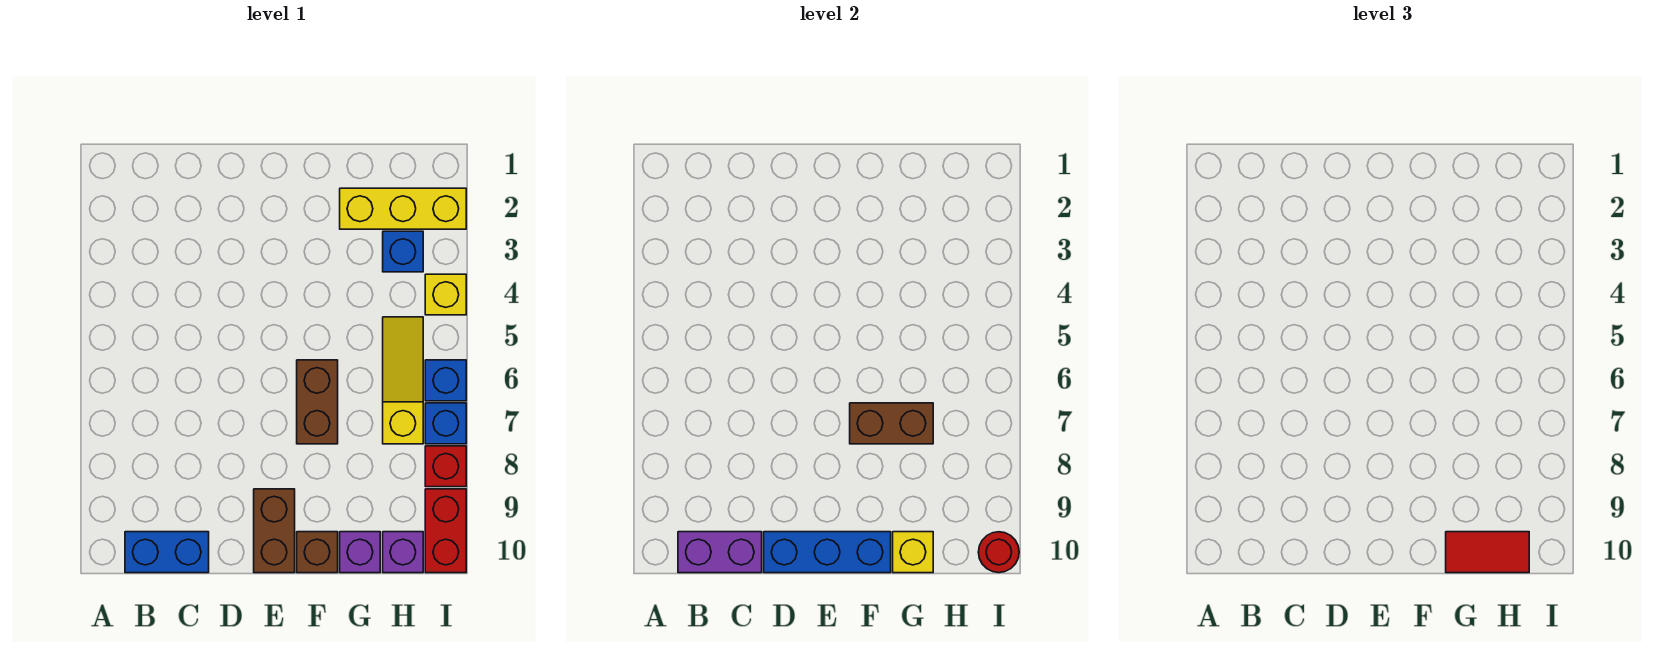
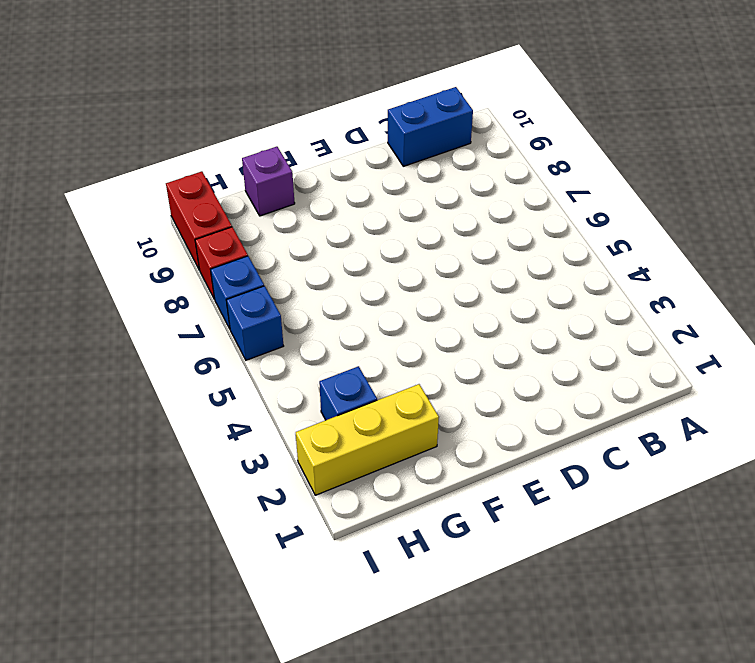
none -> brown 1x2 brick [254,489,295,573]
none -> brown 1x2 brick [297,360,338,444]
none -> brown 1x1 brick [297,532,338,573]

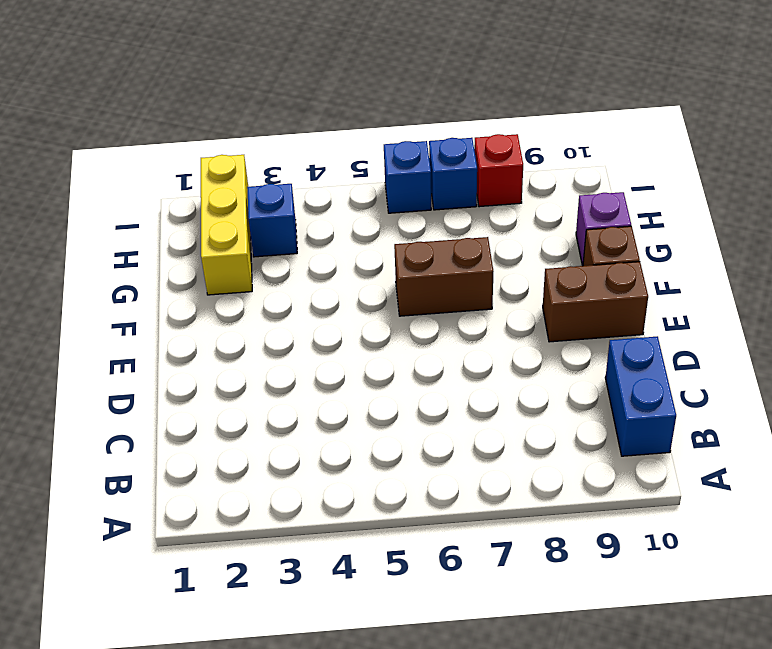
none -> yellow 1x3 slope [383,317,423,444]
none -> purple 1x1 brick [383,532,423,573]
none -> yellow 1x1 brick [425,274,466,315]

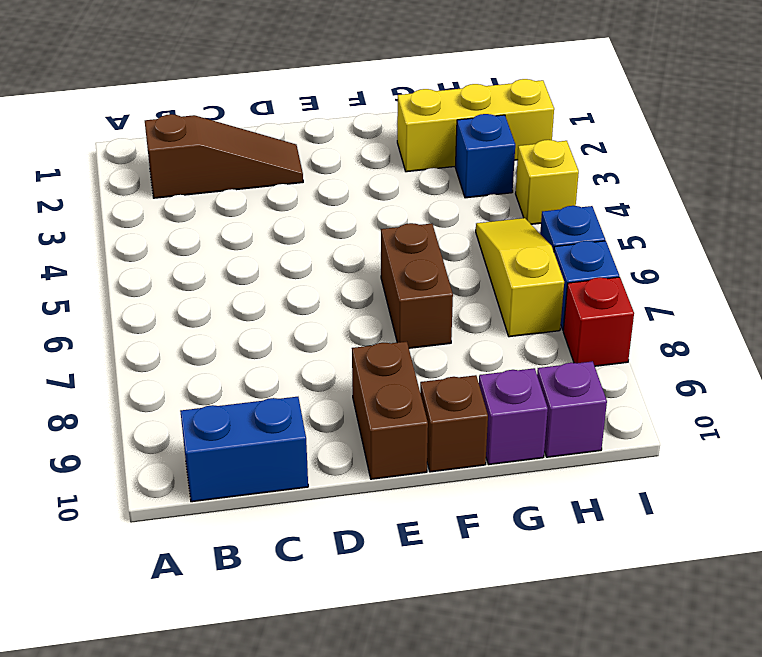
brown 1x3 slope [145,114,303,198] -> none
none -> red 1x2 brick [425,489,466,573]
none -> purple 1x2 brick [678,532,762,573]
none -> blue 1x3 brick [764,532,891,573]

